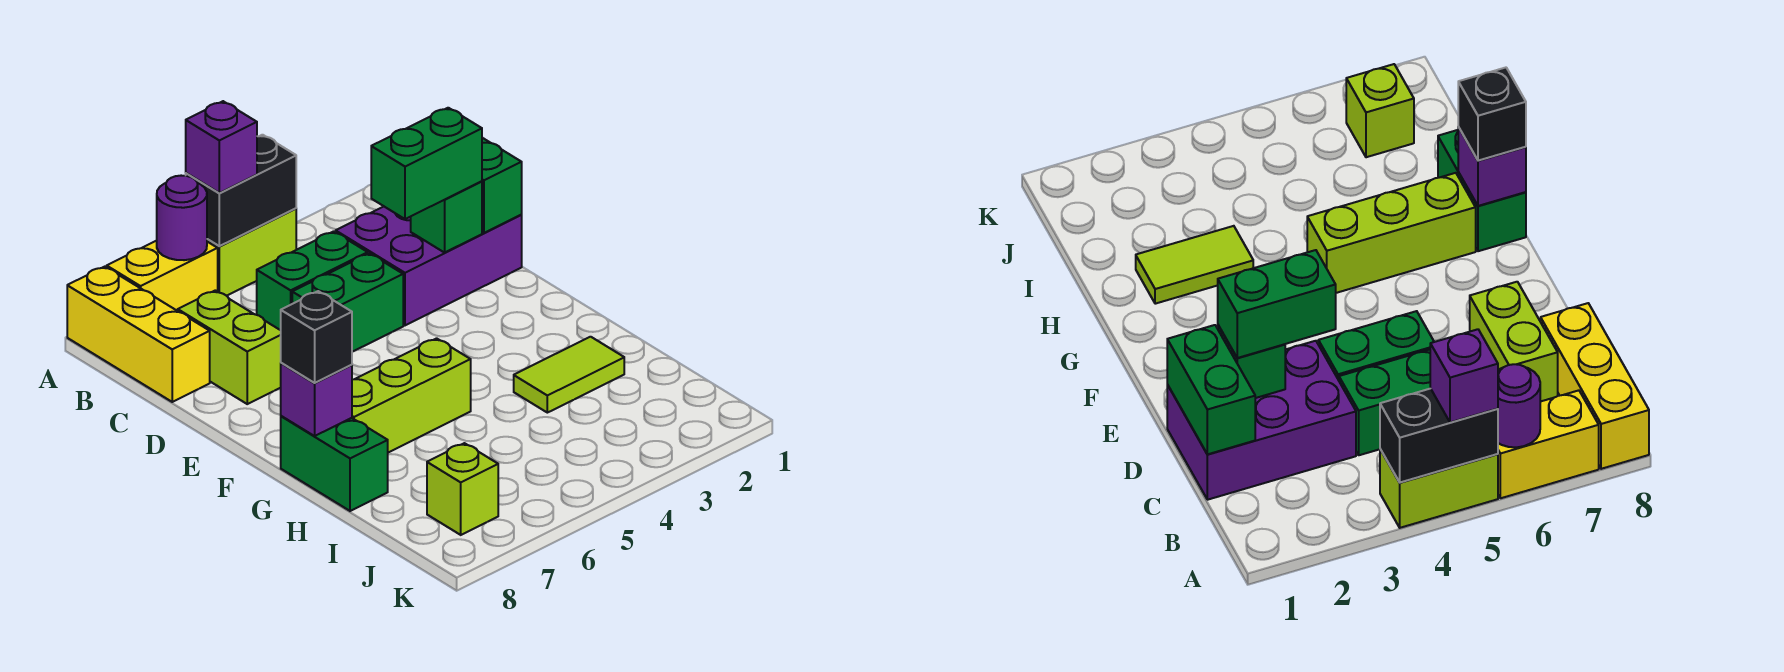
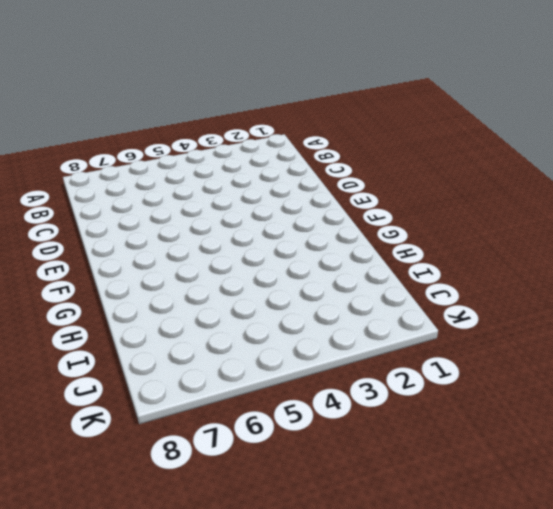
none -> lime 1x2 brick [207,208,296,296]
none -> yellow 1x2 brick [107,241,218,311]
none -> yellow 1x3 brick [67,267,210,402]

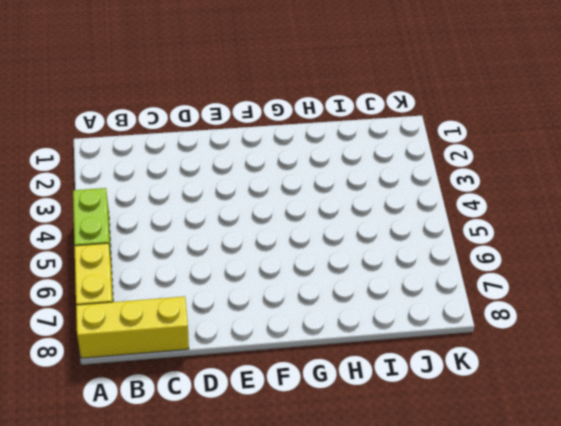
none -> purple 2x3 brick [336,207,522,325]
none -> green 1x2 brick [257,231,368,330]
none -> lime 1x2 brick [178,290,281,404]

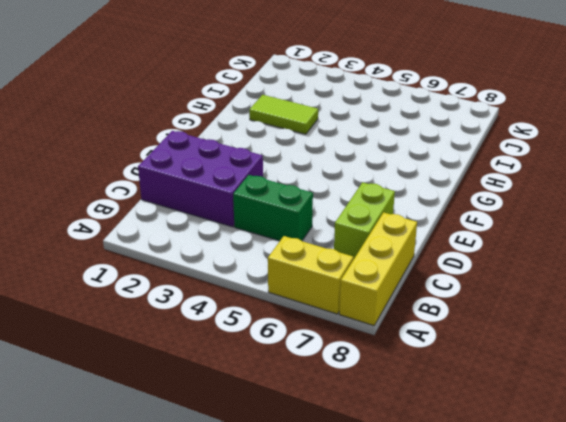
none -> lime 1x2 brick [207,208,296,296]
none -> green 1x2 brick [292,253,403,352]
none -> lime 1x3 brick [352,338,471,453]

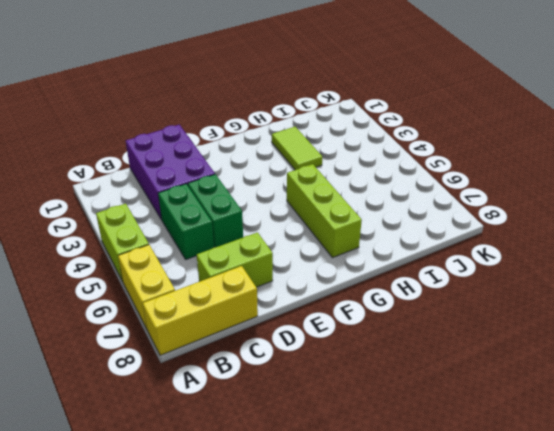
none -> green 1x2 brick [281,416,388,511]
none -> lime 1x1 brick [427,443,498,535]
none -> black 1x2 brick [186,135,296,246]

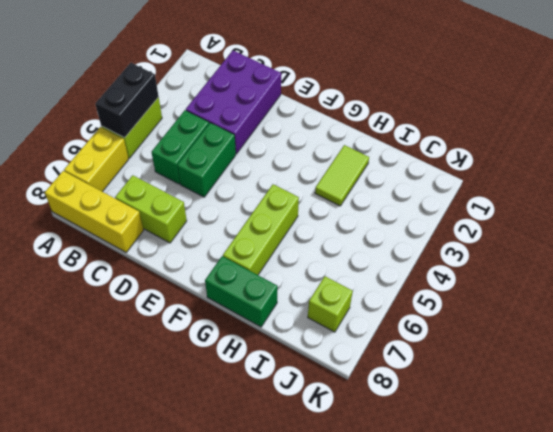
none -> purple 1x1 round brick [157,176,207,260]
none -> green 1x2 brick [482,138,522,233]
none -> green 1x1 brick [411,181,482,253]

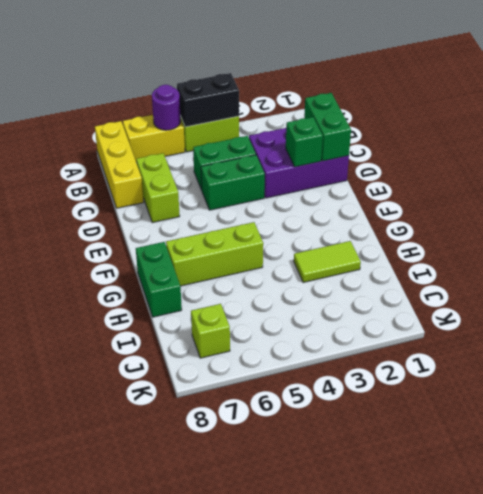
none -> purple 1x1 brick [281,363,352,436]
none -> purple 1x1 brick [186,101,257,193]
none -> green 1x2 brick [371,108,482,219]

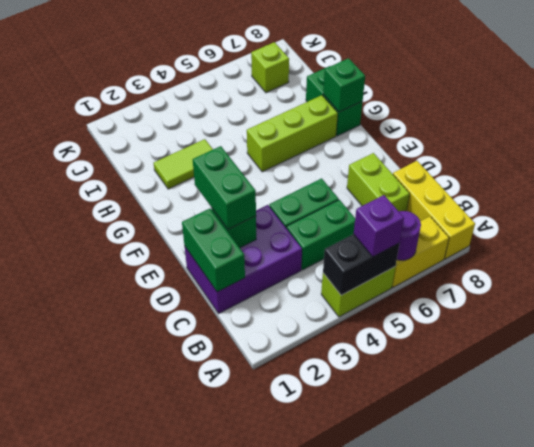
green 1x2 brick [193,146,256,229] -> green 1x2 brick turned to [371,108,482,219]
green 1x1 brick [323,58,365,112] -> purple 1x1 brick [281,363,352,436]
none -> black 1x1 brick [281,291,352,383]

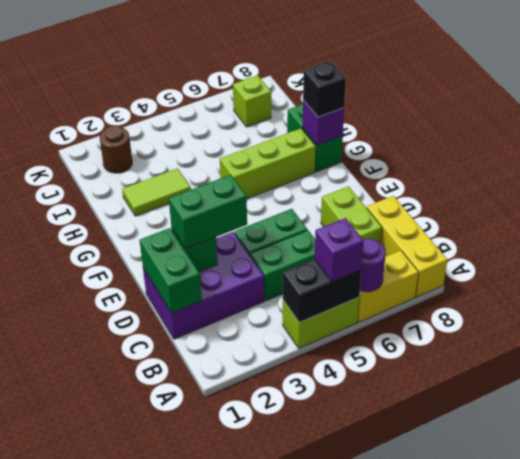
brown 1x1 round brick [100,125,132,173] -> none

